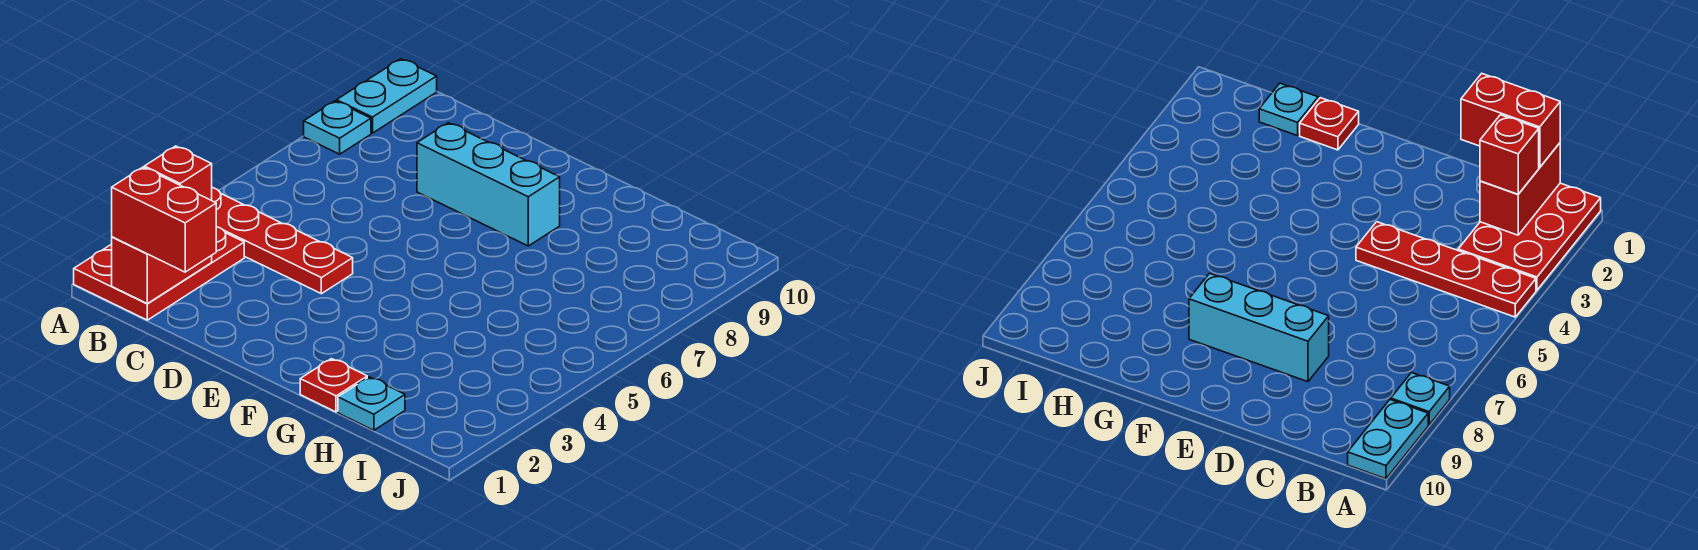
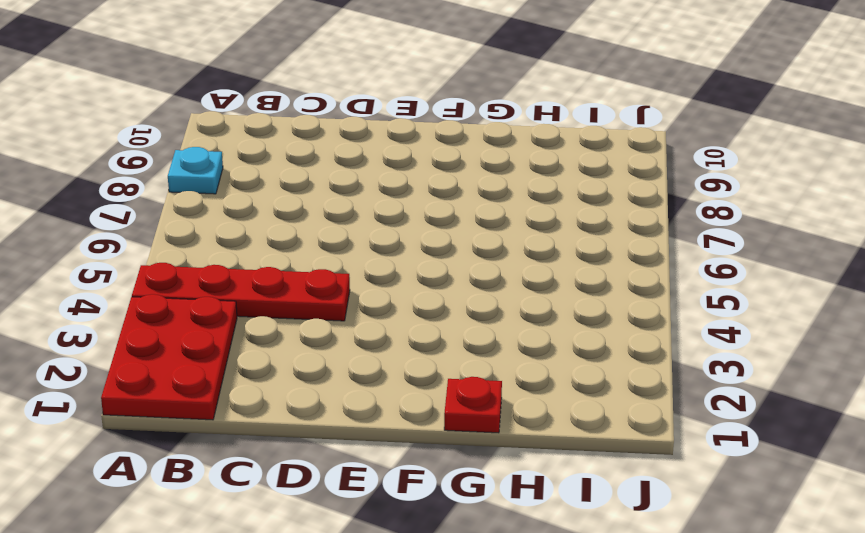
none -> cyan 1x2 plate [337,59,437,133]
none -> cyan 1x3 brick [417,123,560,246]

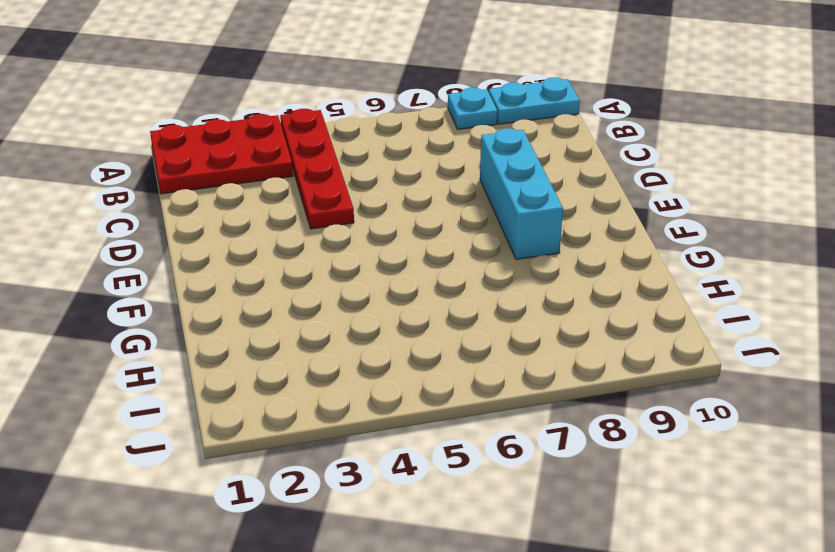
none -> red 1x1 plate [300,359,367,412]
none -> cyan 1x1 plate [338,377,405,430]

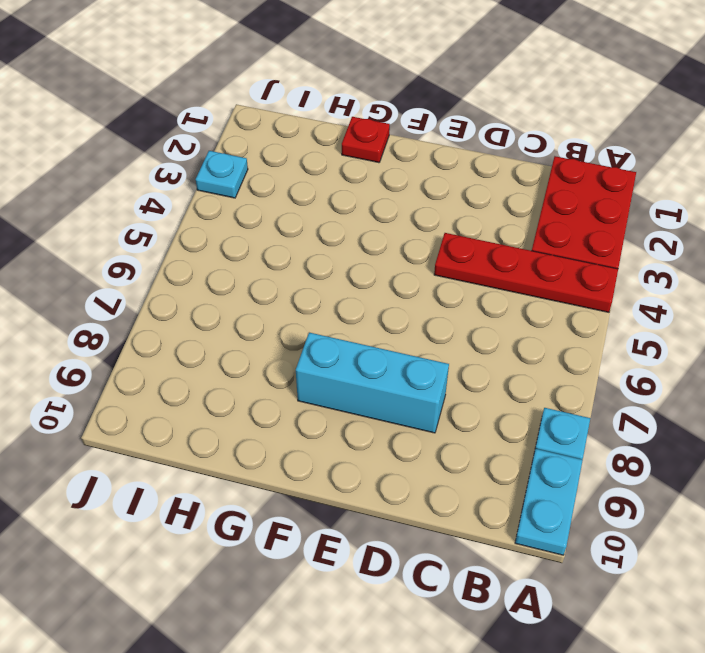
cyan 1x1 plate [196,151,248,198] -> cyan 1x1 plate moved to [338,377,405,430]
none -> red 1x2 brick [112,237,212,304]
none -> red 1x2 brick [112,167,216,272]

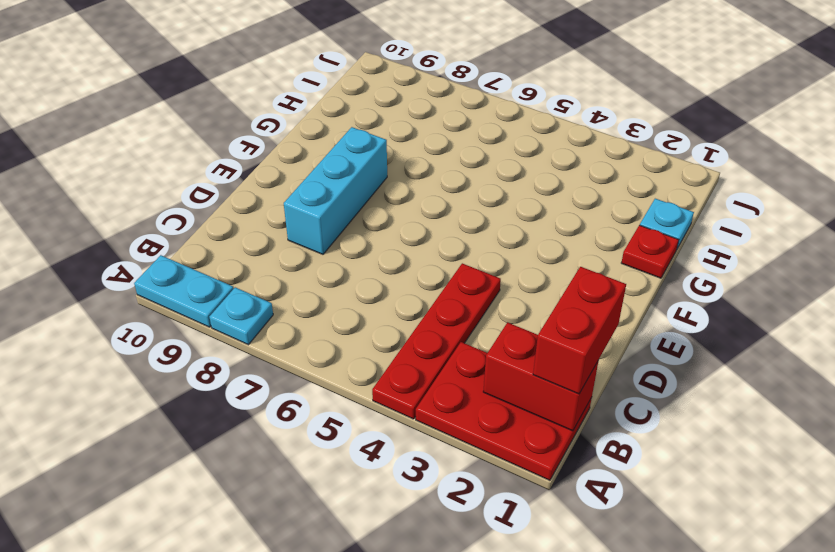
none -> red 1x1 brick [144,146,212,200]

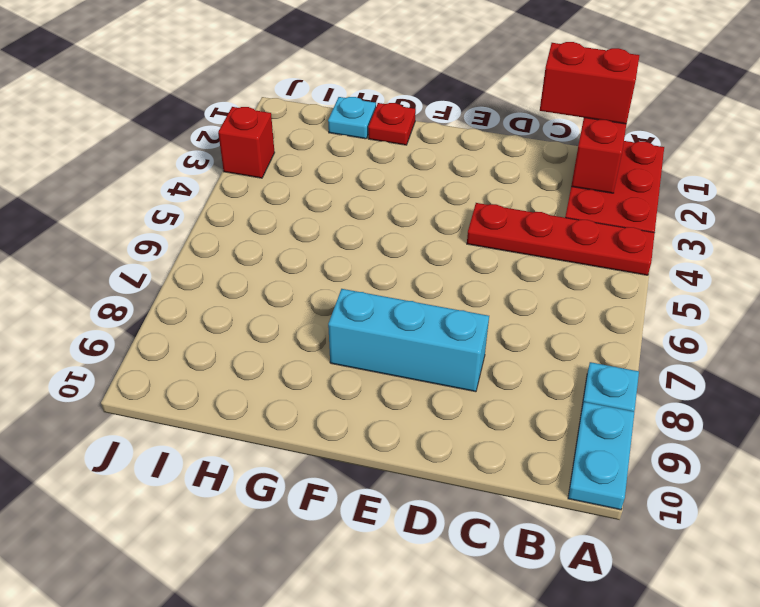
red 1x1 brick [218,107,275,178] -> red 1x1 brick moved to [144,146,212,200]

